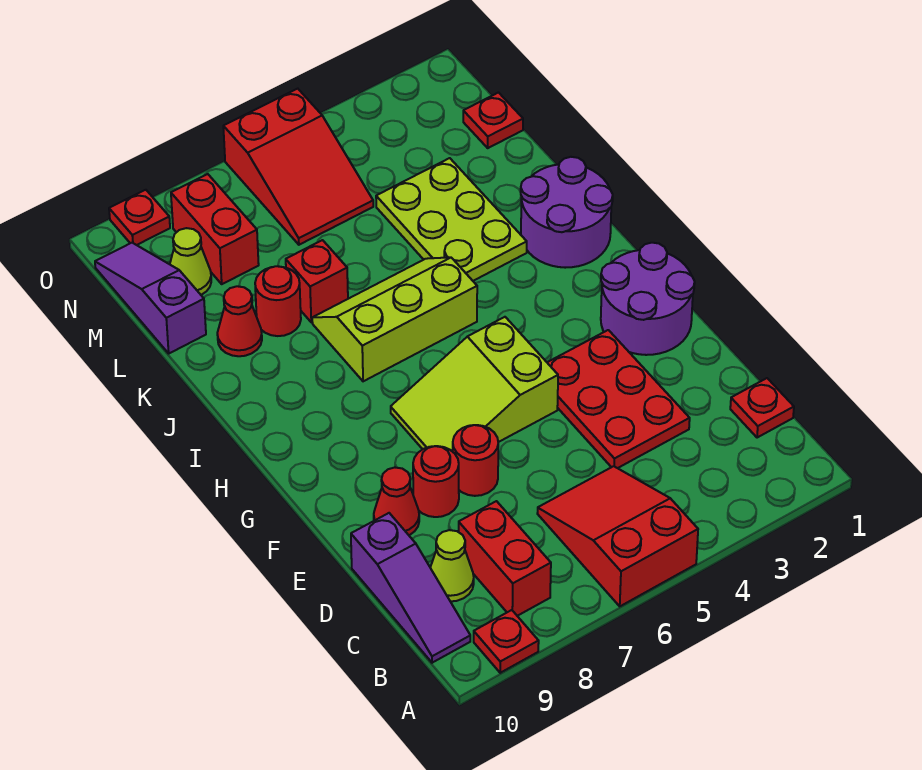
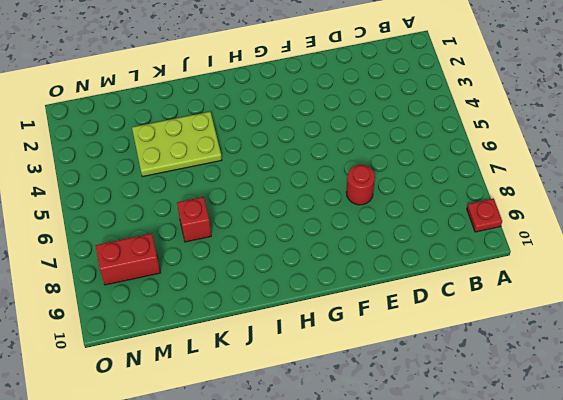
none -> red 2x3 slope [537,466,698,606]
none -> red 1x2 brick [459,501,551,616]
none -> purple 1x3 slope [351,513,470,663]

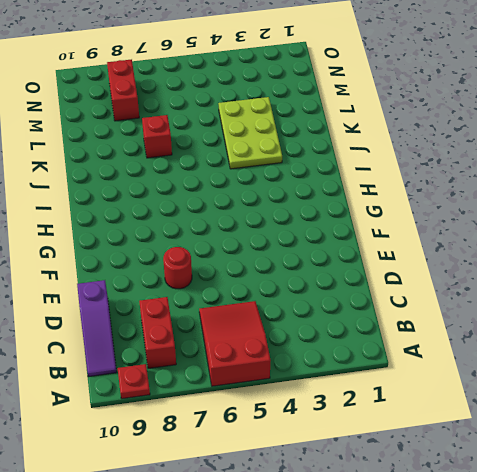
none -> red 1x1 plate [730,378,794,438]
none -> lime 1x1 cone [430,530,474,602]
none -> red 2x3 plate [547,330,690,468]

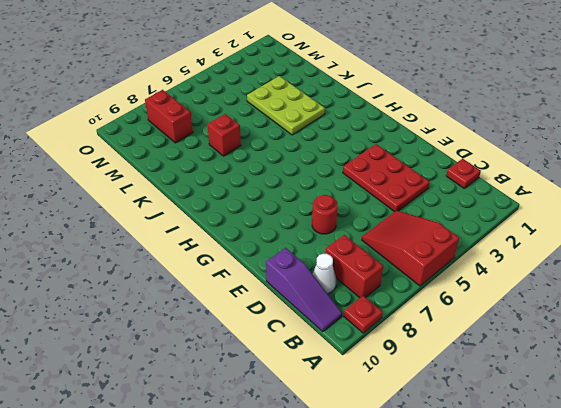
white 1x1 cone [313,254,336,294] -> lime 1x1 cone [430,530,474,602]
none -> red 1x1 round brick [413,446,459,517]
none -> red 1x1 cone [374,468,419,535]
none -> purple 2x2 round brick [601,243,695,355]

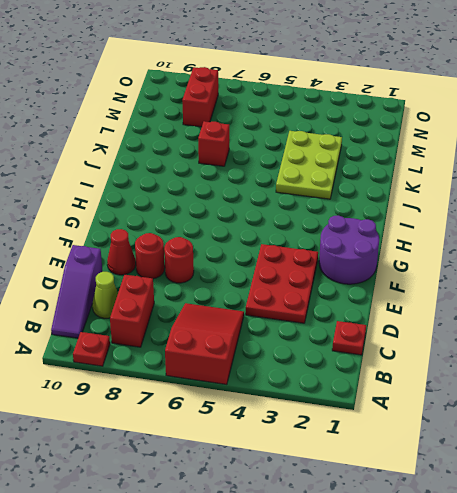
none -> lime 2x3 slope [391,317,558,452]
none -> purple 2x2 round brick [521,157,613,268]
none -> lime 2x3 slope [312,257,477,381]

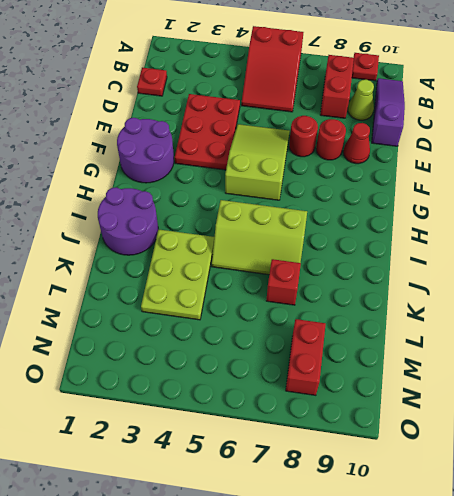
lime 2x3 slope [225,124,290,200] -> lime 2x3 slope turned to [391,317,558,452]
none -> red 1x1 round brick [255,266,301,336]
none -> red 1x1 cone [217,286,262,356]
none -> purple 1x3 slope [95,243,206,353]

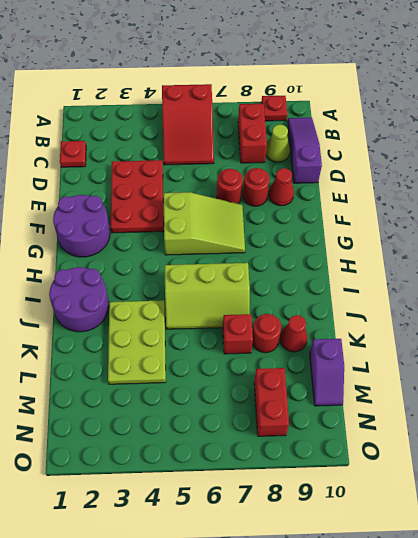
purple 1x2 slope [310,339,344,406] -> purple 1x3 slope [95,243,206,353]
none -> red 1x1 plate [463,93,523,148]
none -> red 2x3 slope [223,89,373,245]
none -> lime 1x1 cone [170,228,211,295]

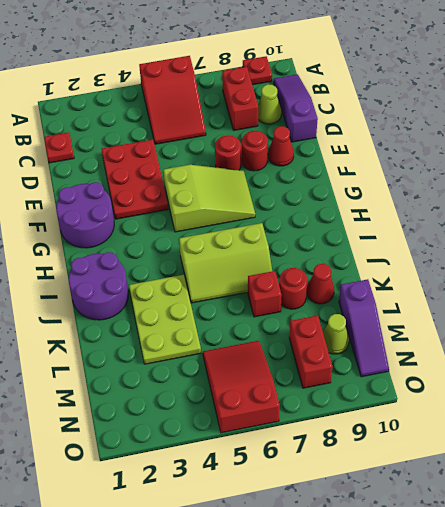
none -> red 1x1 plate [463,93,523,148]
none -> red 1x1 plate [109,190,170,245]

